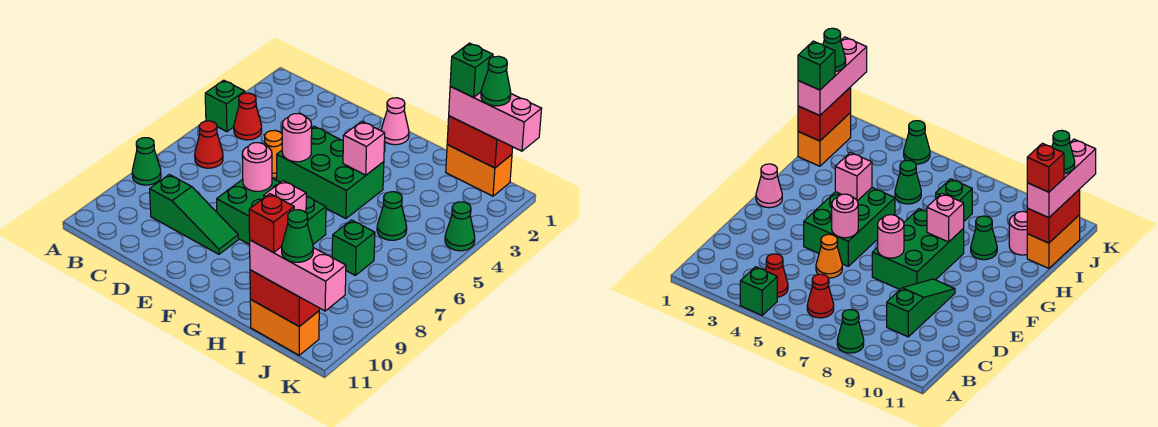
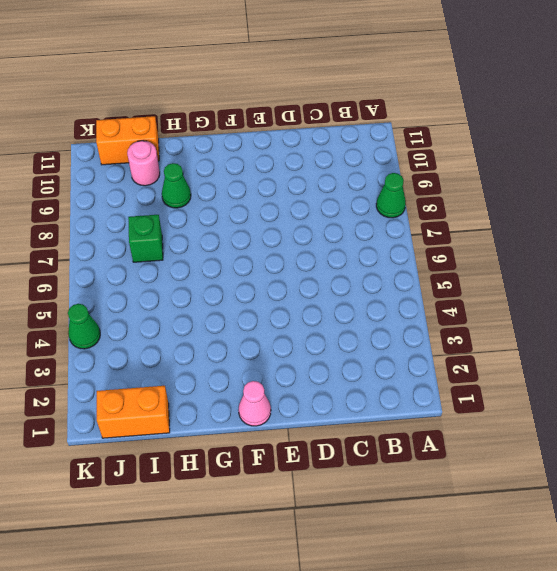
none -> green 1x1 brick [205,80,245,132]
none -> red 1x1 cone [234,93,262,140]
none -> red 1x1 cone [195,121,223,168]

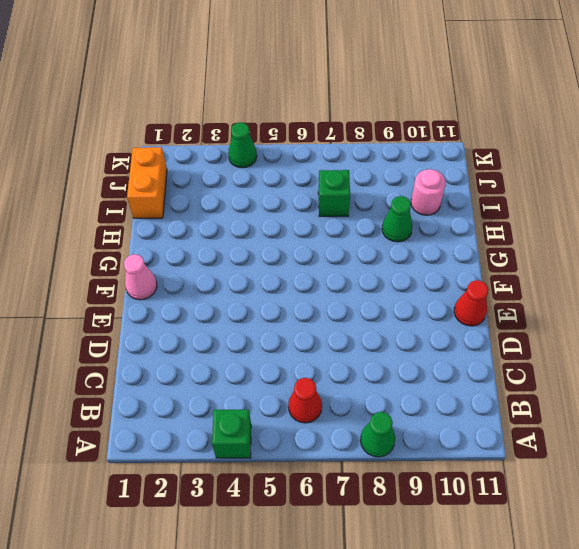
red 1x1 cone [454,280,489,326] -> red 1x1 cone moved to [234,93,262,140]
none -> green 1x3 slope [150,175,238,254]
none -> orange 1x1 cone [265,130,282,178]
none -> green 2x3 brick [277,126,384,219]

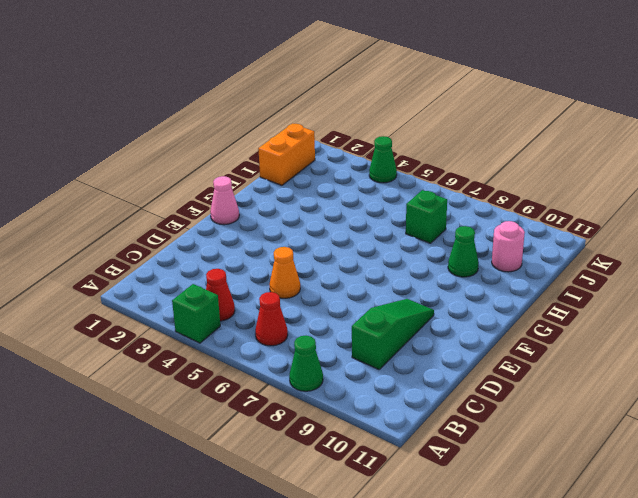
none -> green 2x3 brick [277,126,384,219]
none -> green 2x3 brick [217,178,326,245]
none -> green 1x1 cone [377,192,407,240]

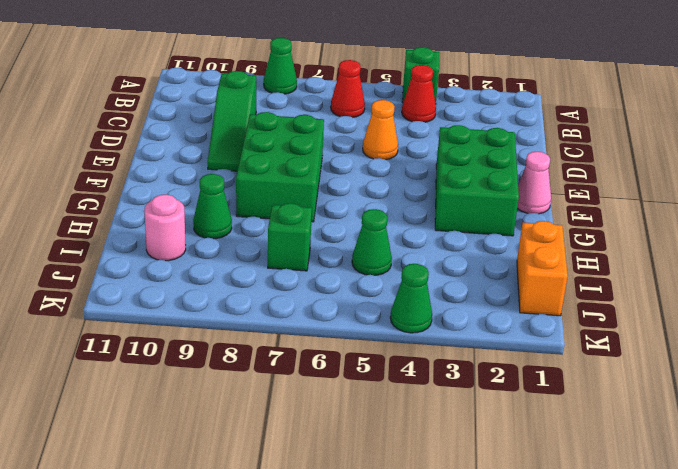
green 2x3 brick [435,125,519,236] -> green 2x3 brick moved to [277,126,384,219]
none -> orange 1x2 brick [250,300,319,355]
none -> pink 1x1 round brick [282,113,312,162]
none -> pink 1x1 round brick [242,143,272,191]

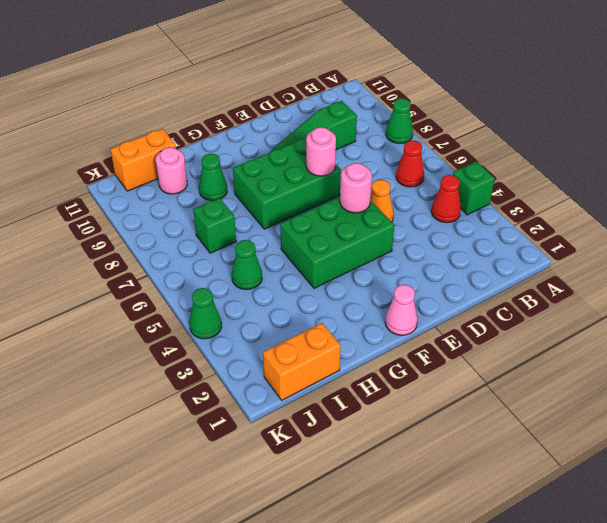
none -> pink 1x1 brick [343,121,385,175]
none -> pink 1x1 brick [264,181,307,212]
none -> red 1x2 brick [447,116,513,168]

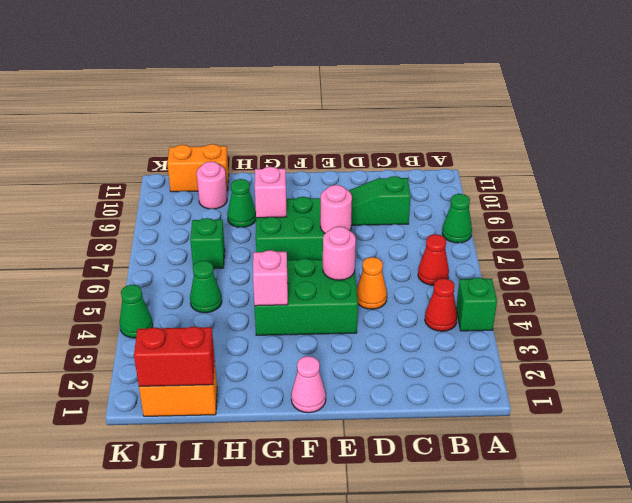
none -> red 1x2 brick [250,270,319,326]
none -> pink 1x3 brick [449,86,542,151]
none -> pink 1x3 brick [250,240,346,311]

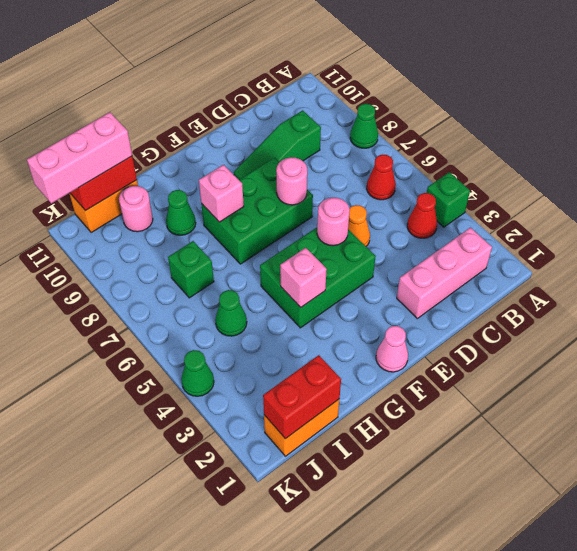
pink 1x3 brick [397,228,492,318] -> pink 1x3 brick moved to [449,86,542,151]
none -> green 1x1 brick [450,43,493,97]
none -> red 1x1 brick [249,194,294,253]
none -> green 1x1 cone [481,56,511,106]

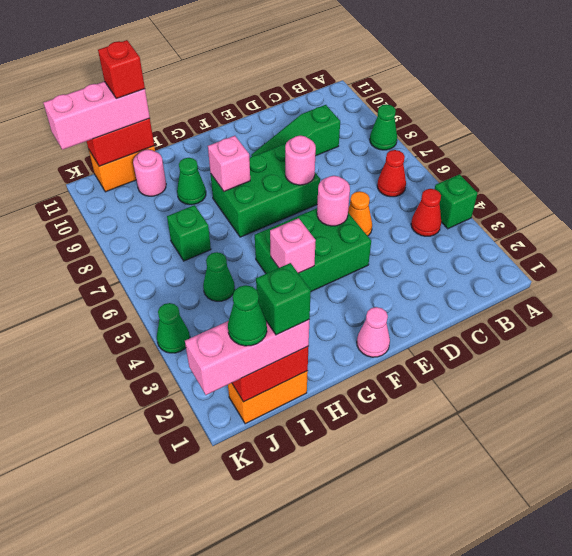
none -> green 1x1 cone [282,210,313,262]

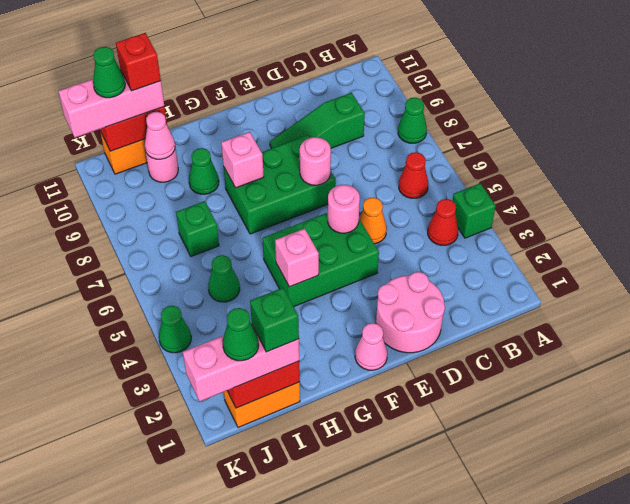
pink 2x2 round brick [376,272,445,353] -> none
pink 1x1 cone [144,112,175,159] -> none

